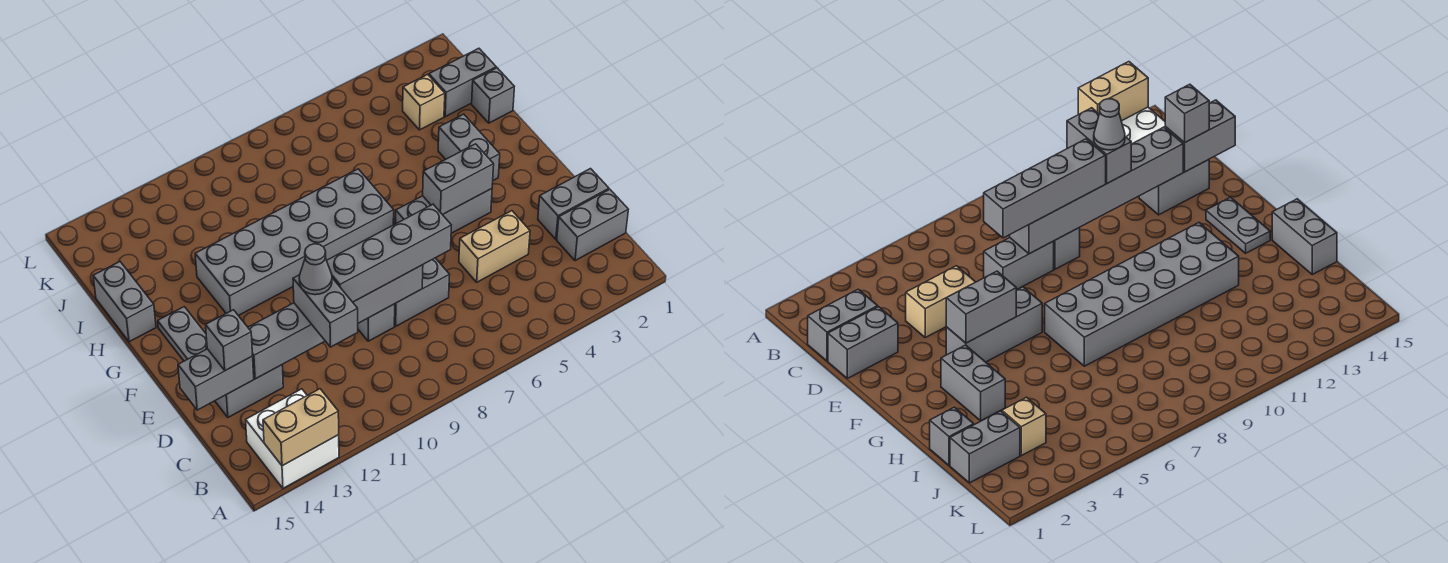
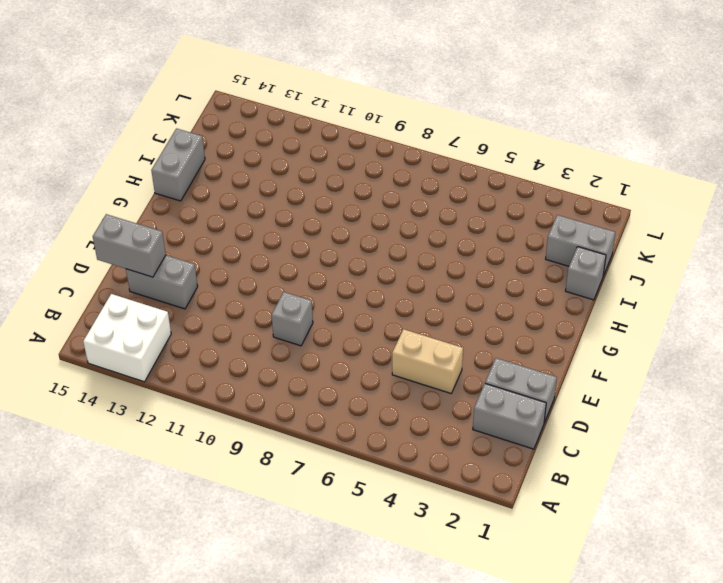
none -> grey 1x2 brick [394,258,449,326]
none -> grey 1x3 brick [396,189,492,233]
none -> grey 1x2 plate [158,307,207,361]

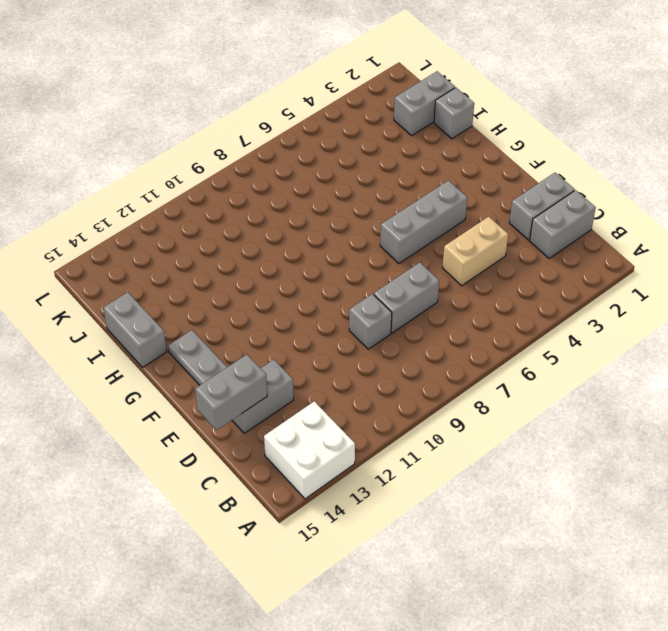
none -> grey 1x2 brick [438,114,500,180]
none -> grey 2x6 brick [195,169,394,316]
none -> tan 1x1 brick [403,74,445,130]

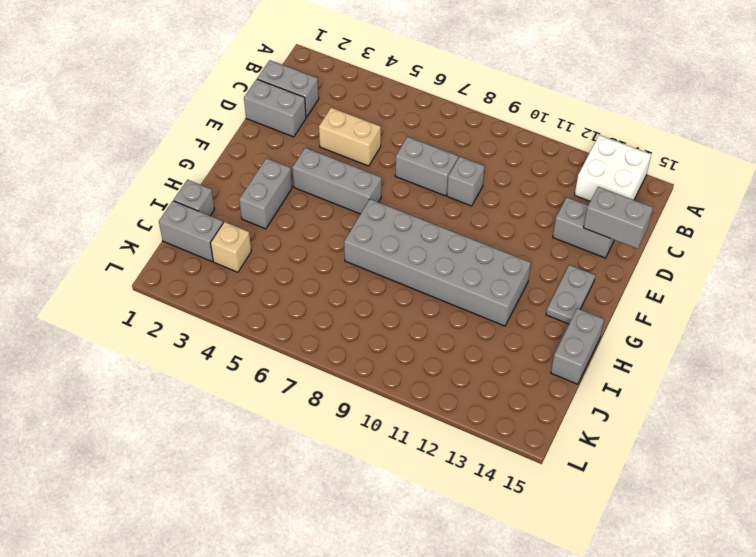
none -> tan 1x2 brick [263,389,339,466]
none -> grey 1x6 brick [248,265,423,379]
none -> grey 1x2 brick [423,144,494,215]

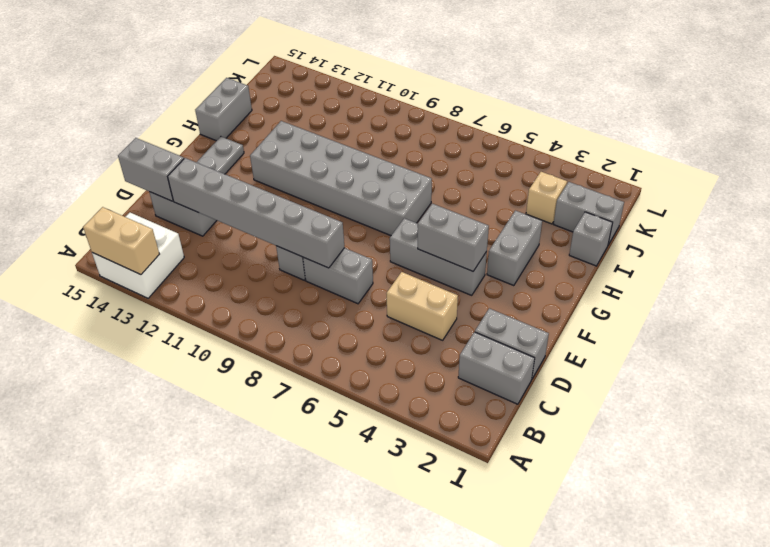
none -> grey 1x2 brick [293,275,358,347]
none -> grey 1x4 brick [327,204,451,302]
none -> grey 1x1 brick [206,310,253,371]

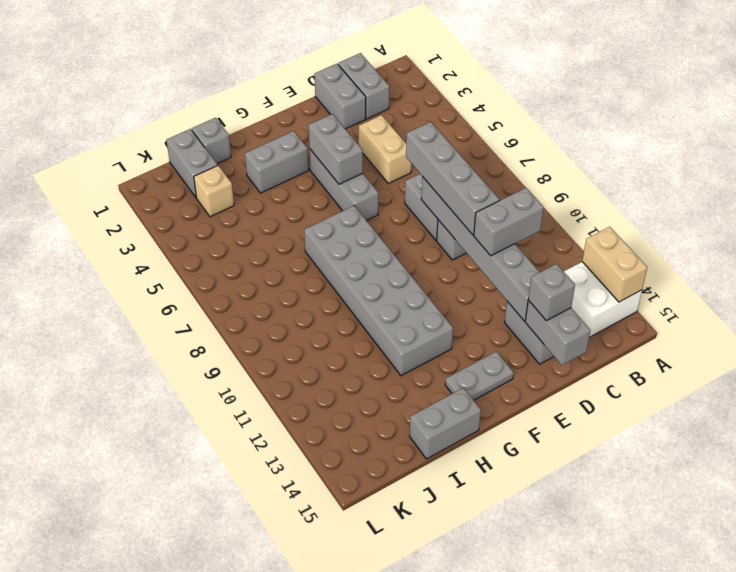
none -> grey 1x1 cone [299,244,332,295]

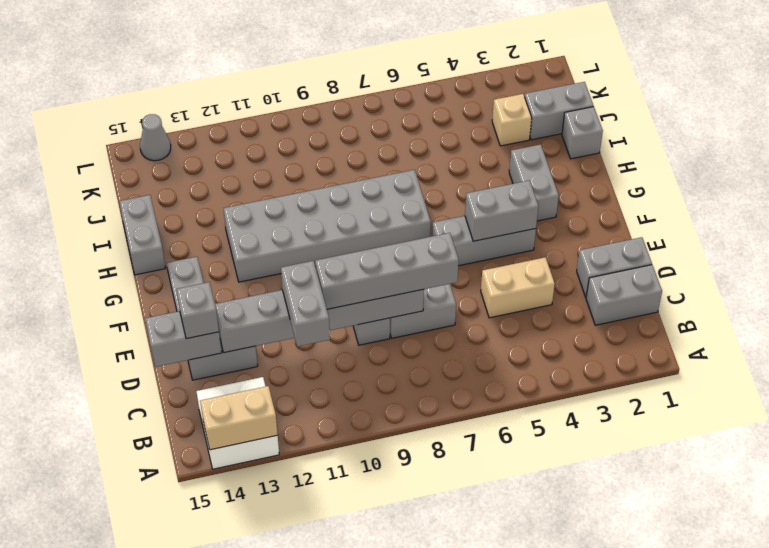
grey 1x1 cone [140,114,171,161] -> grey 1x1 cone moved to [299,244,332,295]

